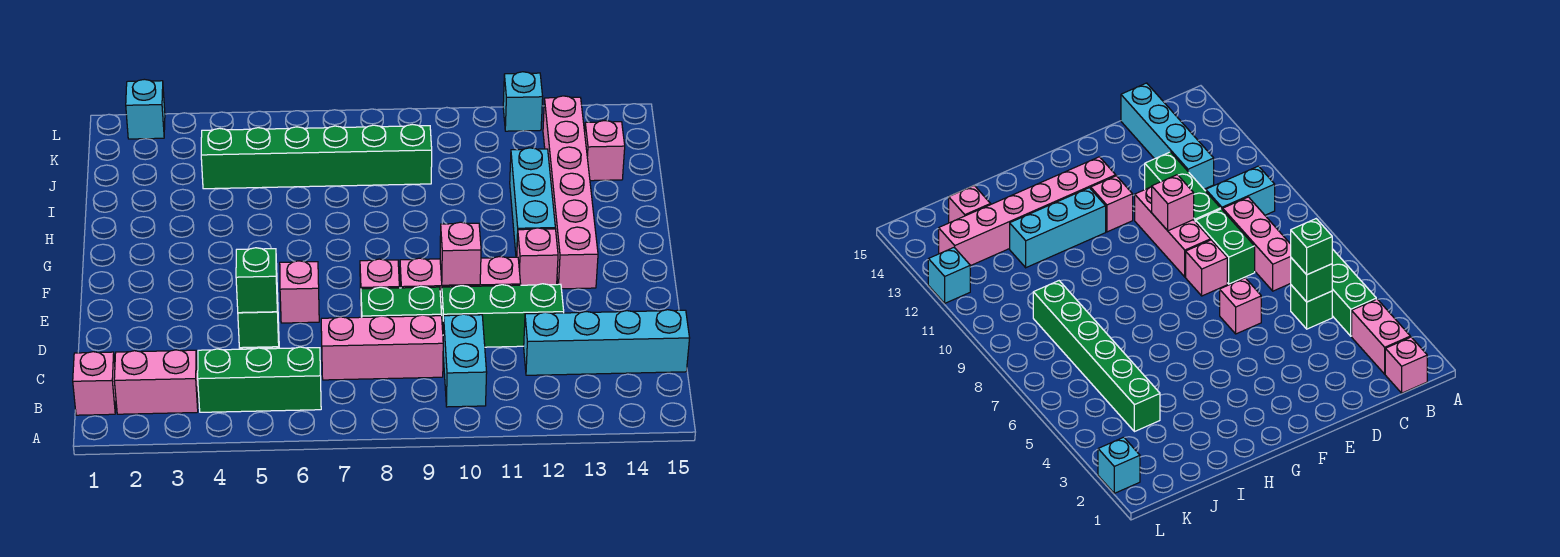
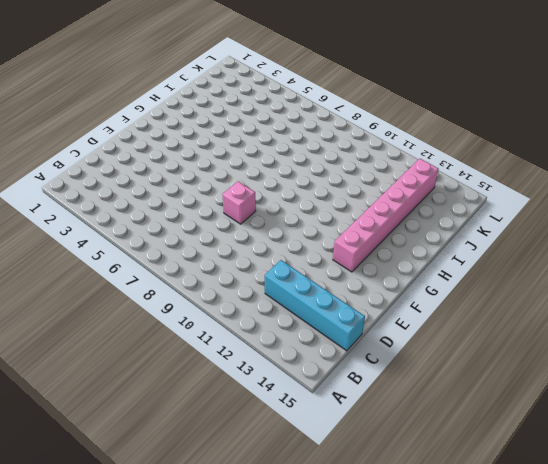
none -> pink 1x1 brick [73,352,116,415]
none -> pink 1x2 brick [114,350,198,414]
none -> green 1x3 brick [198,347,321,412]

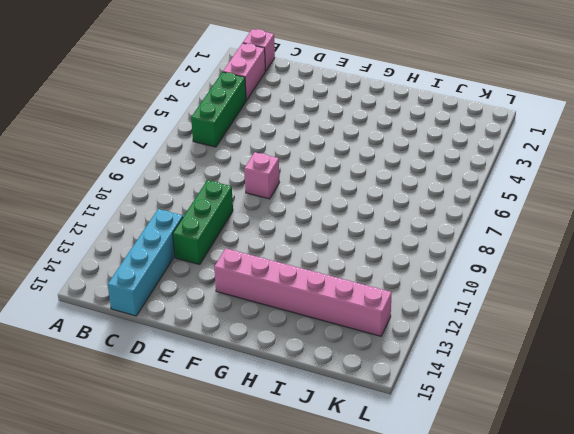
none -> cyan 1x2 brick [443,314,487,407]
none -> green 1x1 brick [1291,285,1332,329]
none -> pink 1x3 brick [321,315,443,380]

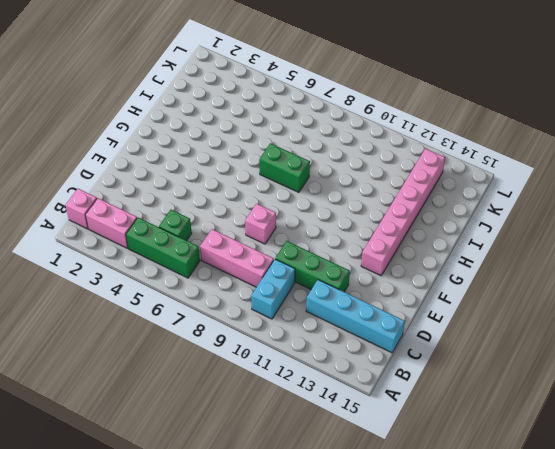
green 1x2 brick [259,143,310,192] -> green 1x2 brick moved to [361,286,442,317]
none -> pink 1x1 brick [280,261,319,323]
none -> pink 1x3 brick [400,257,521,310]
none -> pink 1x1 brick [517,228,558,285]

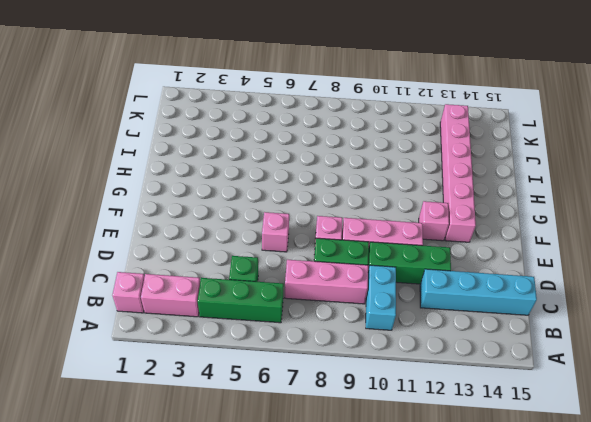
none -> cyan 1x3 brick [510,148,555,257]
none -> green 1x6 brick [201,124,432,189]
none -> pink 1x1 brick [585,121,625,181]

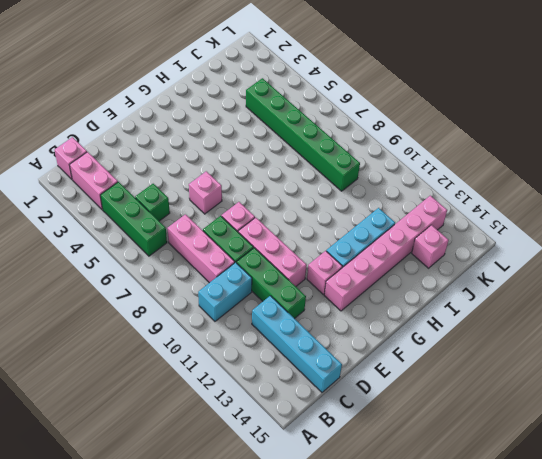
none -> cyan 1x1 brick [126,79,165,139]
none -> cyan 1x1 brick [503,72,543,131]
none -> green 1x1 brick [238,293,279,348]

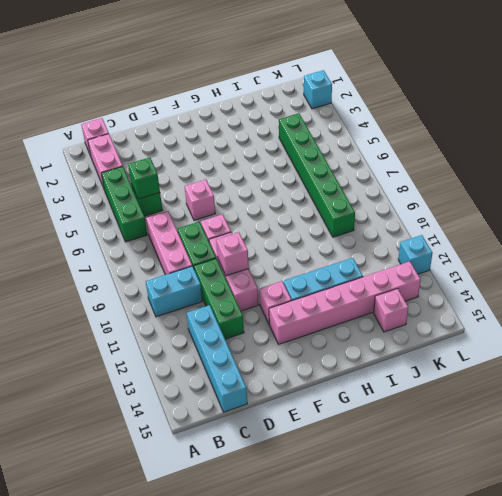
none -> green 1x1 brick [236,248,277,313]

